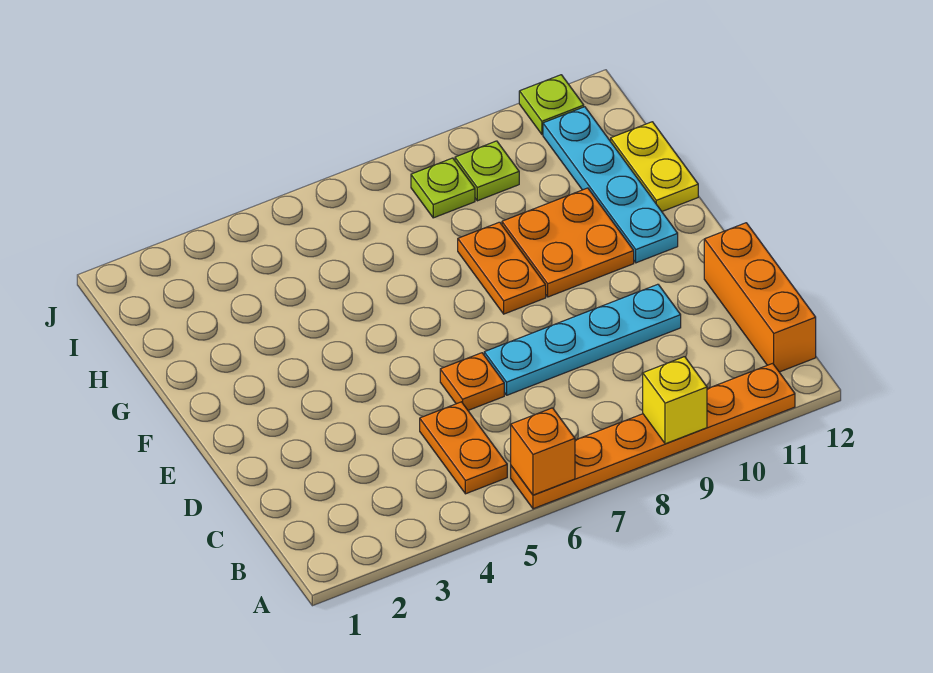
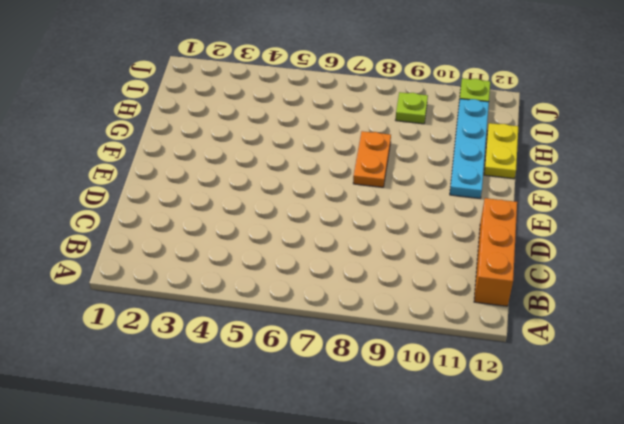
none -> orange 1x6 plate [511,363,795,509]
none -> orange 1x2 plate [420,402,507,494]
none -> orange 1x1 plate [440,353,504,410]

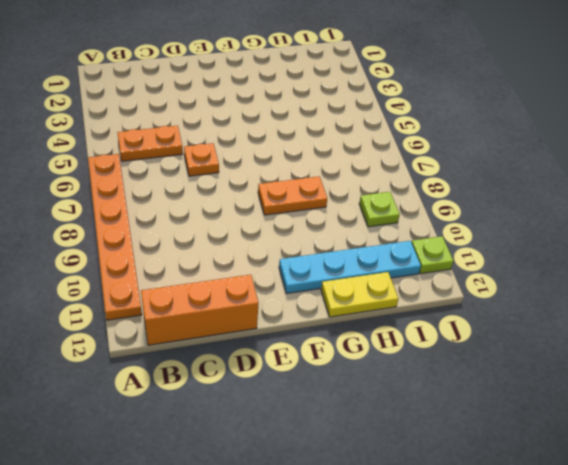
none -> cyan 1x4 plate [484,284,681,395]
none -> orange 2x2 plate [502,188,634,297]
none -> lime 1x1 plate [411,158,475,218]

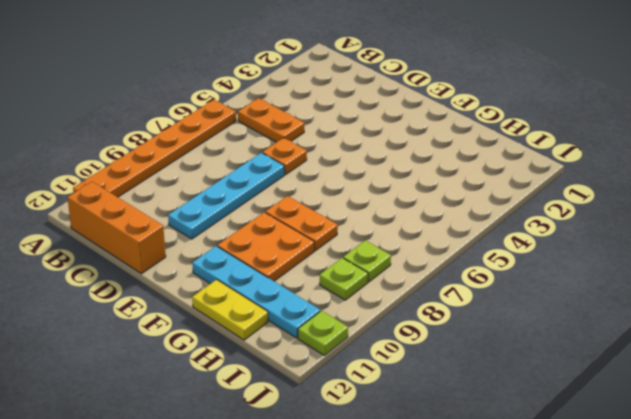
none -> orange 1x1 brick [511,408,575,495]
none -> yellow 1x1 brick [643,357,707,444]

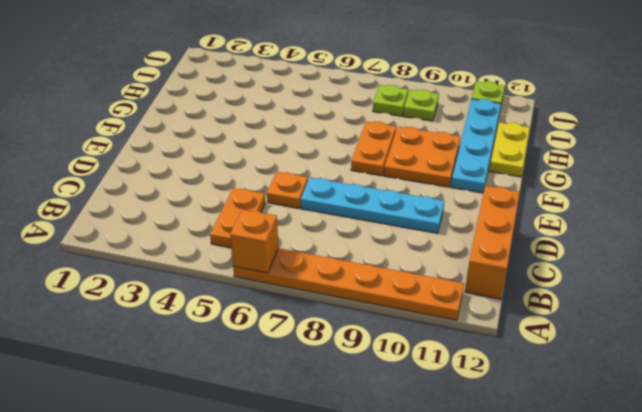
none -> yellow 1x1 brick [643,357,707,444]

